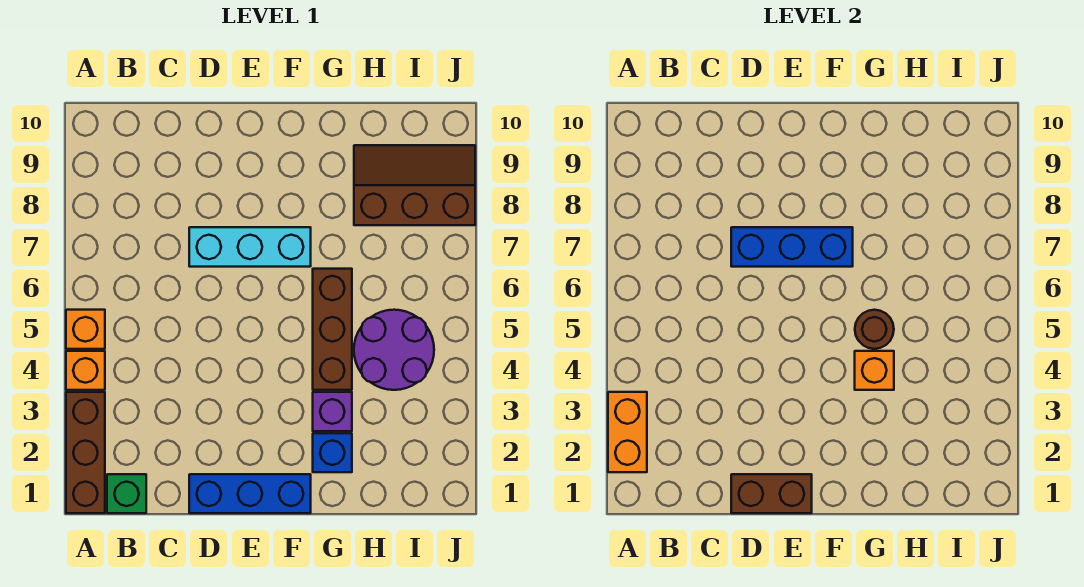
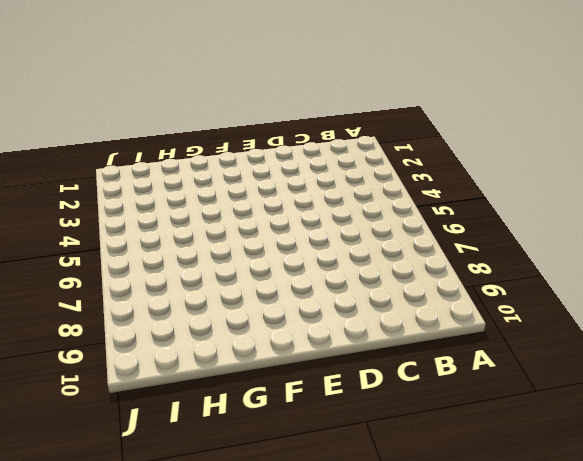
none -> brown 1x3 brick [66,392,105,513]
none -> orange 1x1 brick [66,351,105,390]
none -> orange 1x1 brick [66,310,105,349]

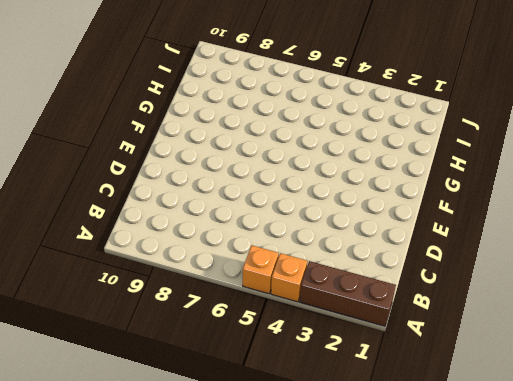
none -> green 1x1 brick [107,474,146,513]
none -> blue 1x3 brick [189,474,311,513]
none -> cyan 1x3 brick [189,227,311,267]

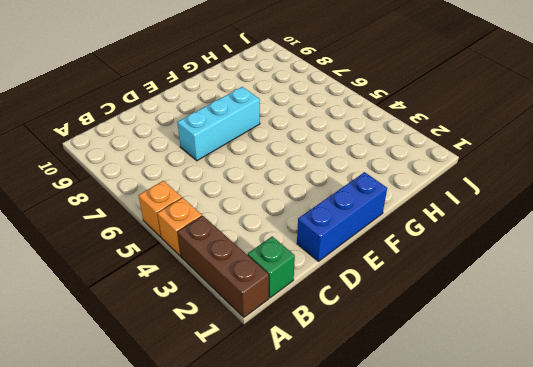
none -> blue 1x1 brick [313,433,352,472]
none -> purple 1x1 brick [313,392,352,431]
none -> brown 1x3 brick [313,269,352,390]

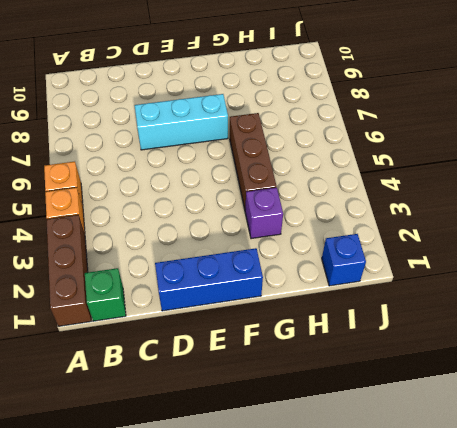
blue 1x1 brick [322,234,366,286] -> blue 1x1 brick moved to [313,433,352,472]
none -> purple 2x2 round brick [354,310,434,390]
none -> brown 2x3 slope [354,145,475,225]
none -> orange 1x2 brick [608,392,647,472]

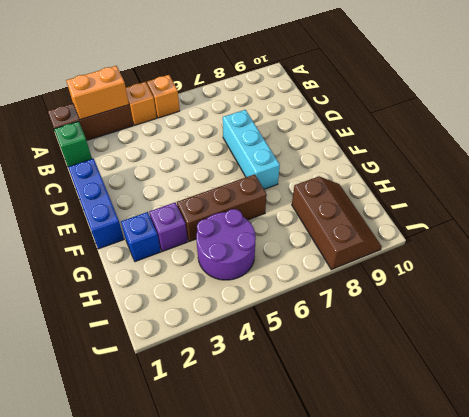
none -> brown 1x2 brick [731,474,812,513]
none -> blue 1x3 brick [731,227,853,267]
none -> orange 1x1 brick [855,351,894,390]

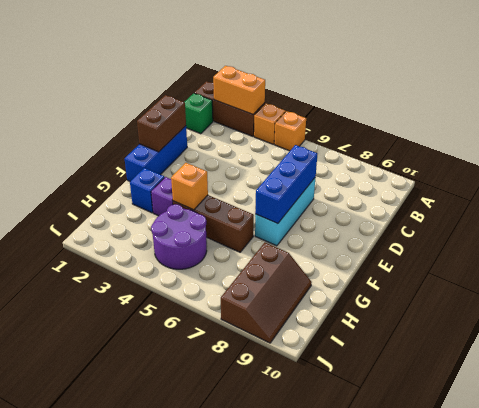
none -> brown 1x1 round brick [855,310,894,349]

